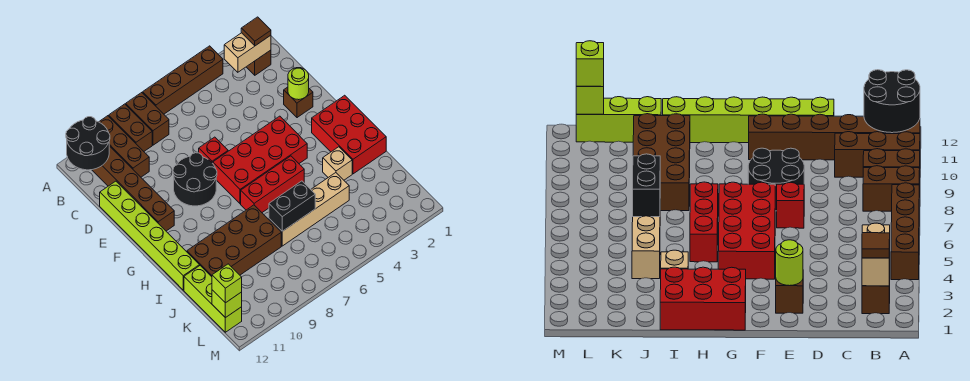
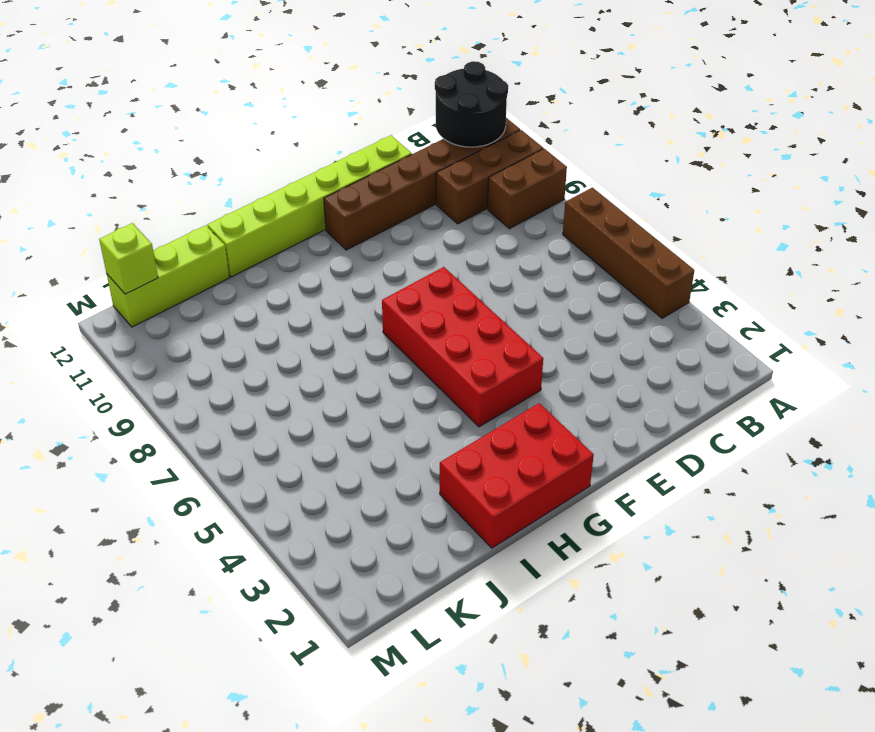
none -> brown 1x2 brick [126,93,169,145]
none -> brown 1x1 brick [247,50,271,75]
none -> brown 1x1 brick [284,87,313,118]

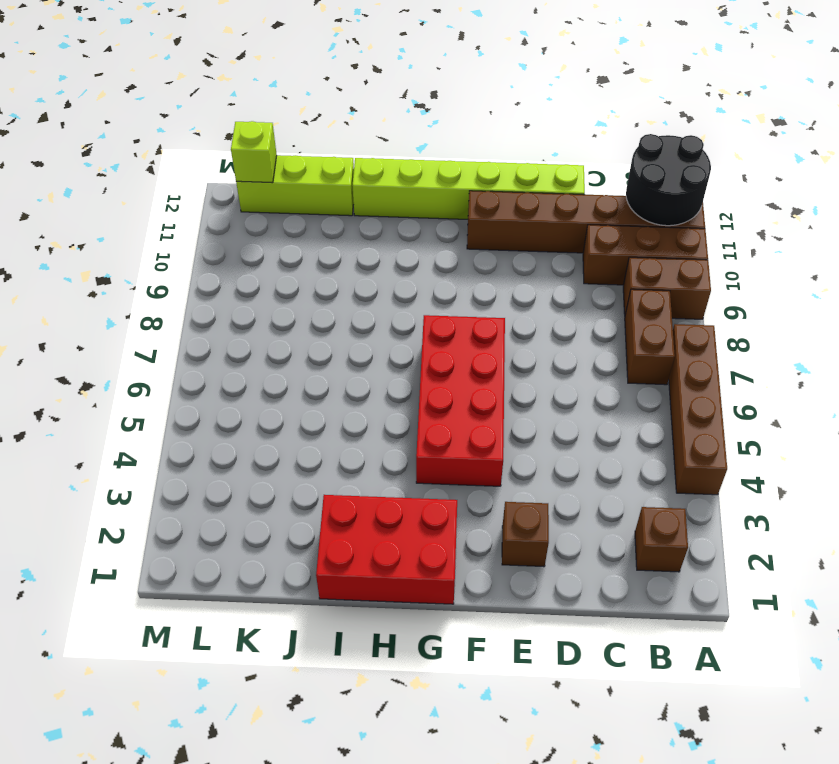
brown 1x2 brick [625,289,675,385] -> brown 1x2 brick turned to [126,93,169,145]
none -> red 1x1 brick [199,137,228,163]
none -> black 2x2 round brick [173,153,217,206]
none -> red 1x3 brick [241,156,304,212]

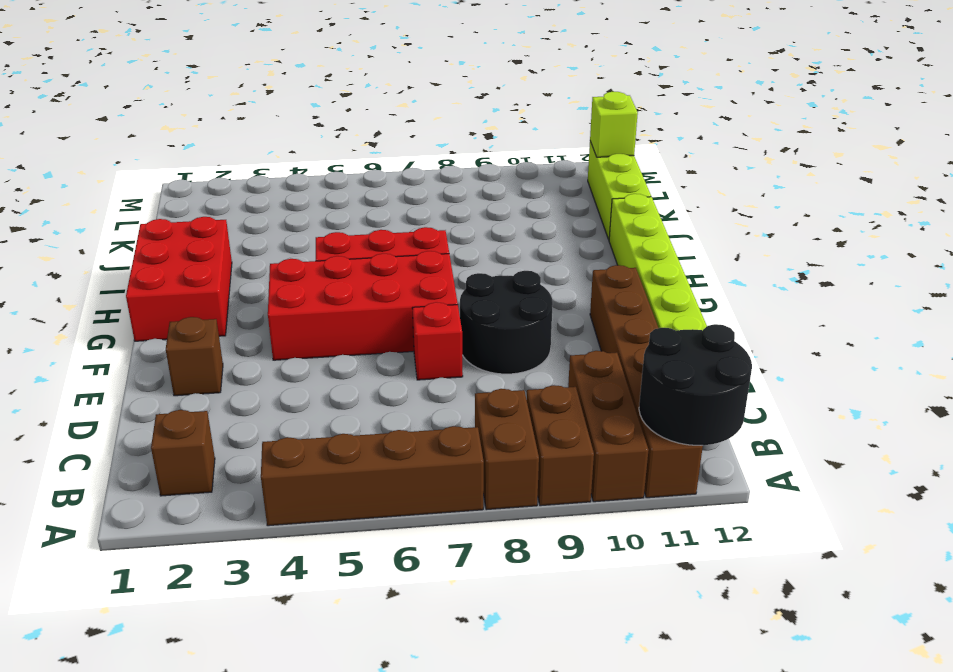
none -> tan 1x1 brick [323,147,352,180]
none -> brown 2x4 brick [187,205,281,277]
none -> tan 1x4 brick [269,173,349,246]

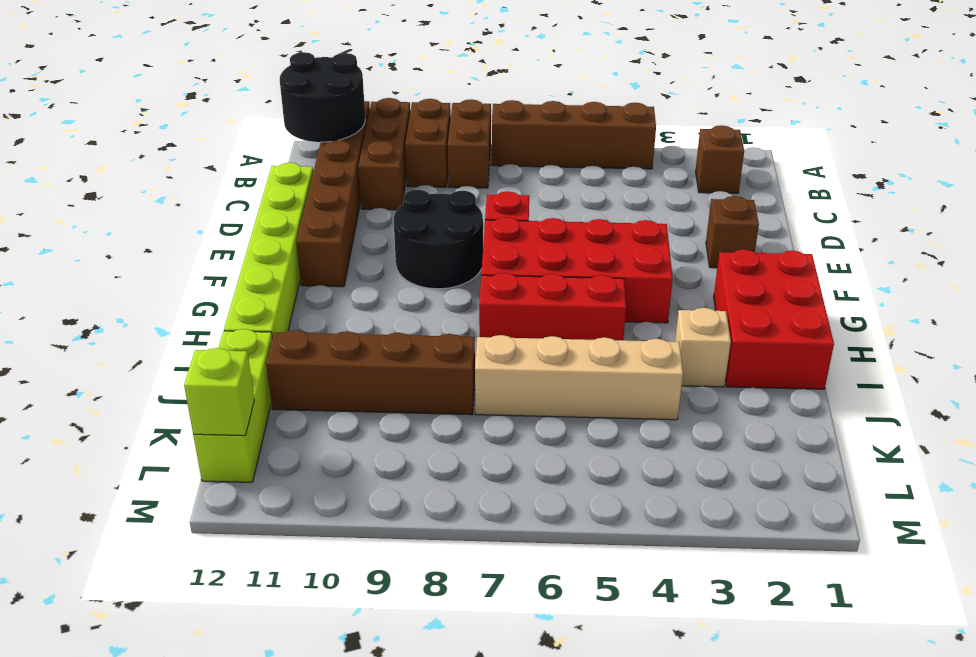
brown 1x4 brick [266,330,475,415] -> brown 2x4 brick [187,205,281,277]
none -> tan 1x2 brick [224,33,271,72]
none -> lime 1x1 round brick [288,68,309,100]
none -> black 1x2 brick [269,181,315,231]

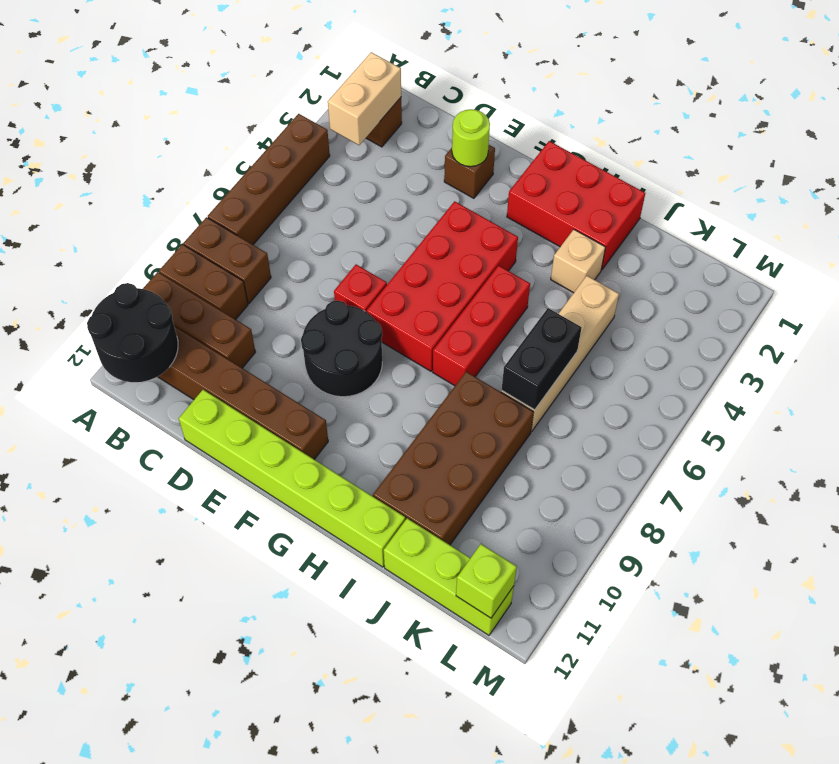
none -> brown 1x1 tile [241,17,271,46]
none -> lime 1x1 brick [212,264,242,303]

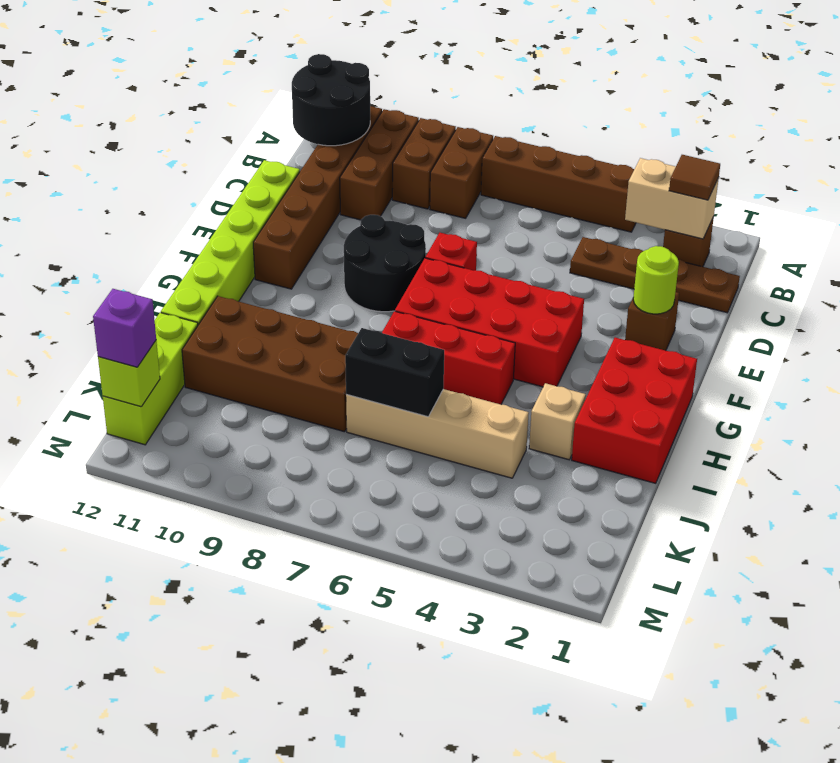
brown 1x4 plate [570,237,740,313] -> none
purple 1x1 brick [93,289,156,367] -> lime 1x1 brick [212,264,242,303]

